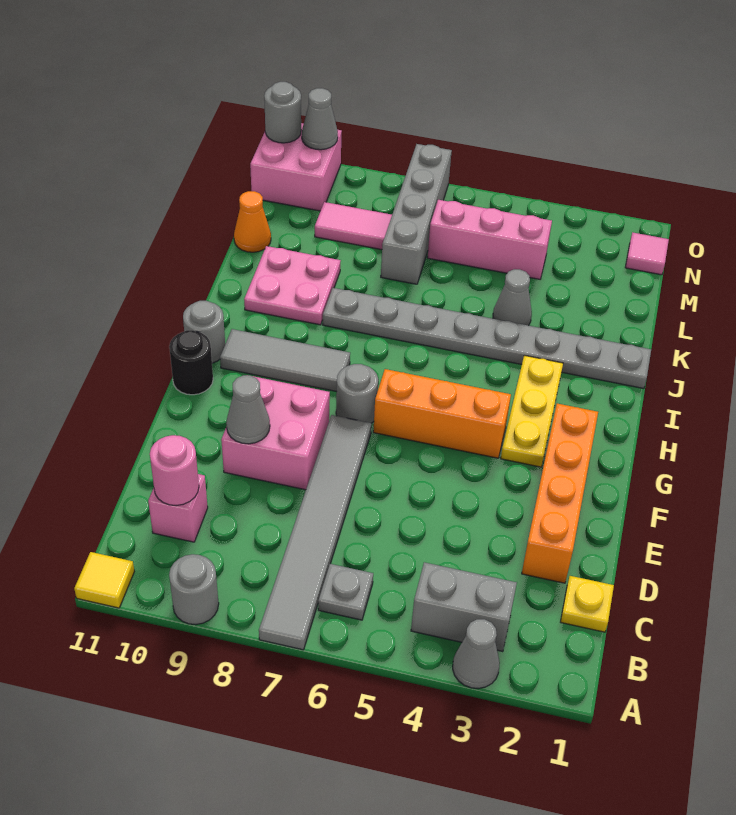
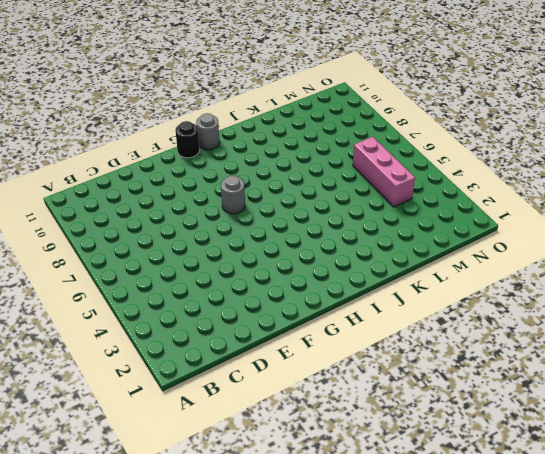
none -> grey 1x1 cone [453,619,500,689]
none -> grey 1x6 tile [259,415,371,650]
none -> grey 1x1 round brick [169,554,219,625]

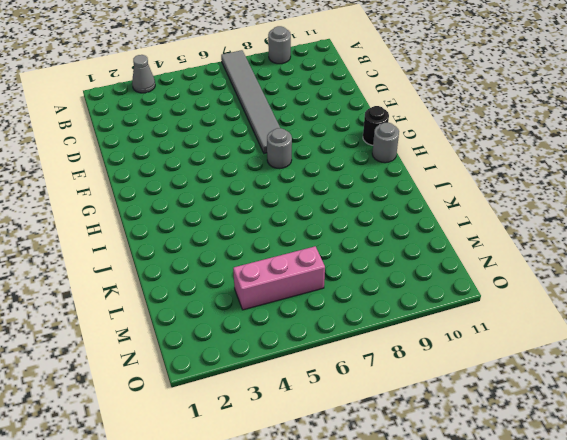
none -> yellow 1x1 tile [74,552,134,608]
none -> grey 1x2 brick [411,562,517,652]
none -> grey 1x1 plate [318,564,373,620]

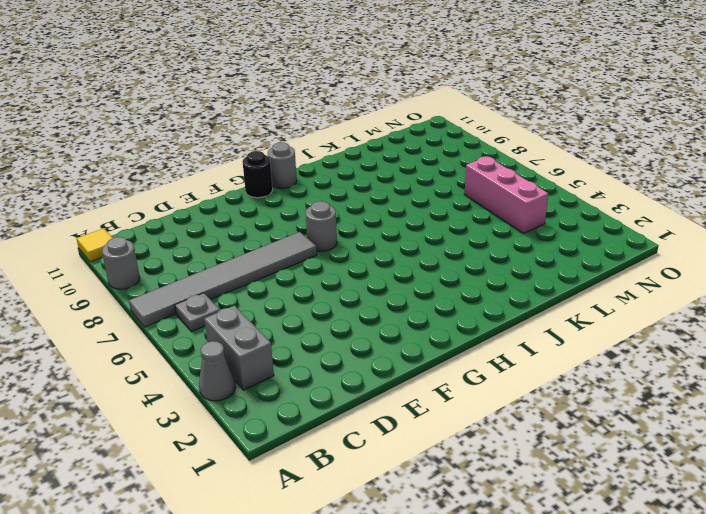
none -> yellow 1x1 plate [561,576,614,632]
none -> pink 1x1 brick [148,474,208,542]
none -> orange 1x4 brick [522,404,598,583]

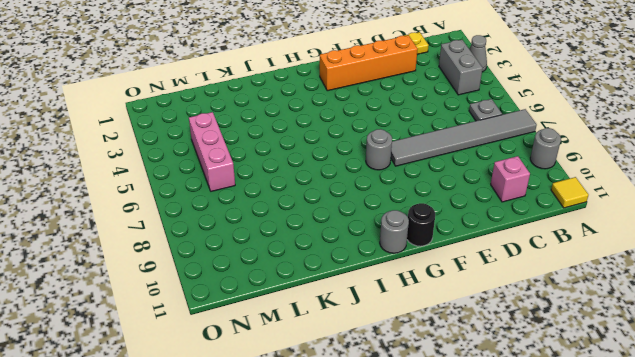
none -> pink 2x2 brick [221,376,330,490]
none -> yellow 1x3 plate [501,355,563,467]
none -> orange 1x3 brick [373,369,511,458]

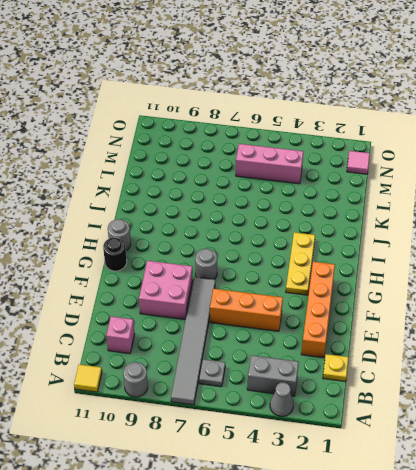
orange 1x3 brick [210,289,283,331] -> orange 1x3 brick moved to [373,369,511,458]
none -> grey 1x3 tile [220,329,350,392]
none -> grey 1x8 plate [323,288,651,389]
none -> pink 2x2 plate [244,246,341,325]

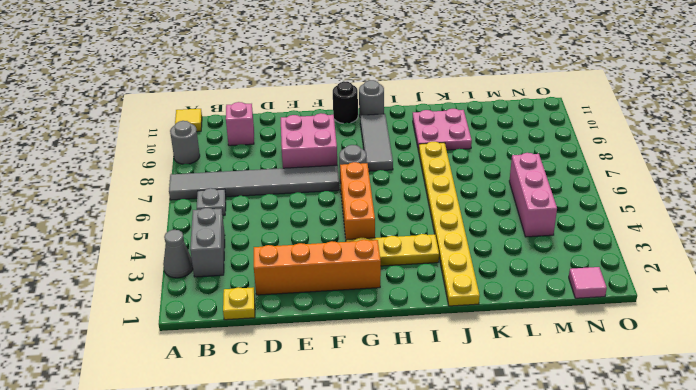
yellow 1x8 plate [419,142,480,306] -> grey 1x8 plate [323,288,651,389]
none -> grey 1x1 cone [493,269,532,326]
none -> grey 1x4 brick [381,144,452,284]
none -> orange 1x1 cone [234,191,271,252]

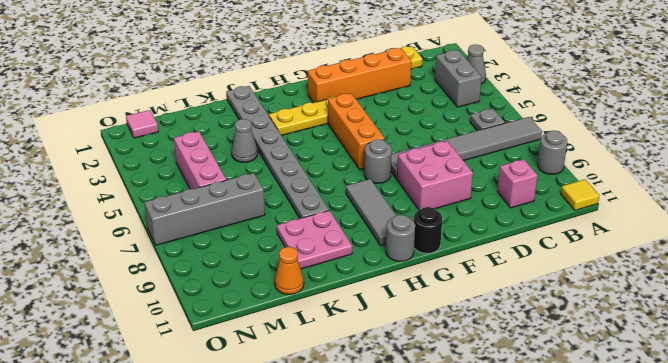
none -> pink 1x2 tile [315,202,392,250]
none -> pink 2x2 brick [250,123,342,211]
none -> pink 1x1 round brick [150,435,199,506]

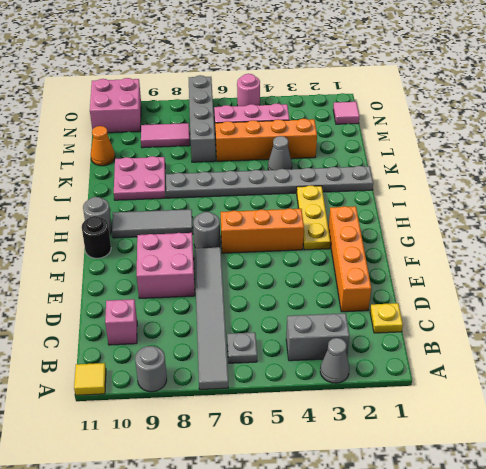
orange 1x4 brick [215,119,317,161] -> none
pink 1x1 round brick [237,74,260,106] -> pink 1x1 round brick moved to [150,435,199,506]
none -> grey 1x1 cone [226,375,270,444]
none -> grey 1x1 cone [302,88,338,150]
none -> grey 1x1 round brick [264,82,301,143]

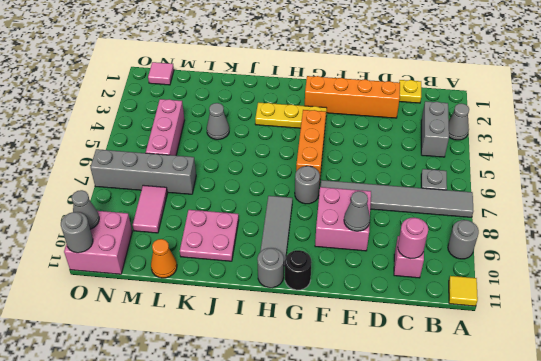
none -> grey 1x8 plate [323,288,651,389]

